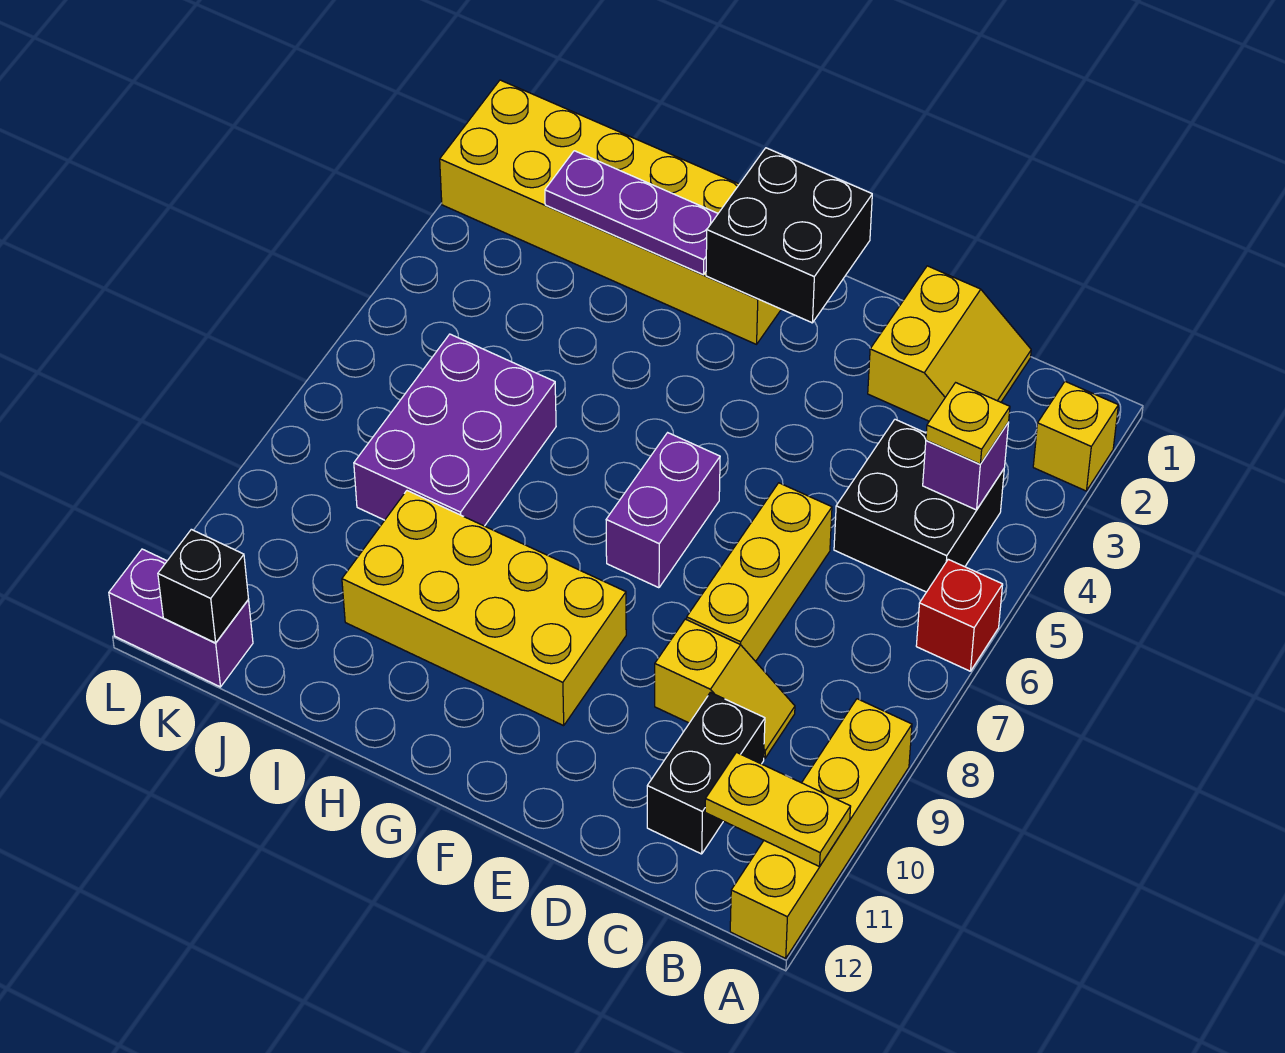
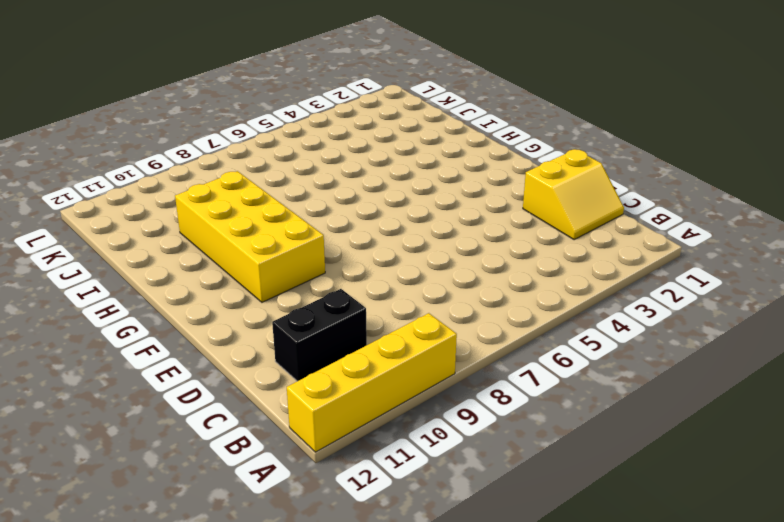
none -> yellow 1x1 brick [1033,382,1118,491]
none -> red 1x1 brick [916,559,1003,671]
none -> black 2x2 brick [834,419,1004,592]

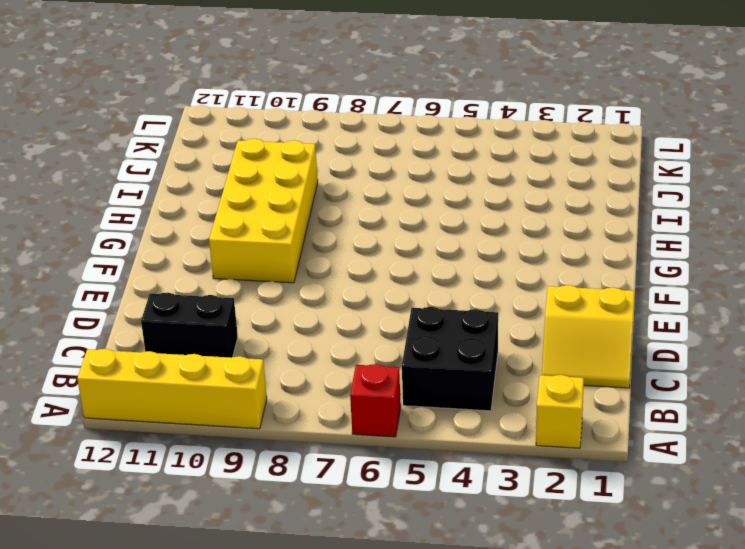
none -> yellow 1x2 slope [655,619,795,758]
none -> yellow 1x3 brick [687,483,832,661]
none -> purple 1x2 brick [606,433,720,588]

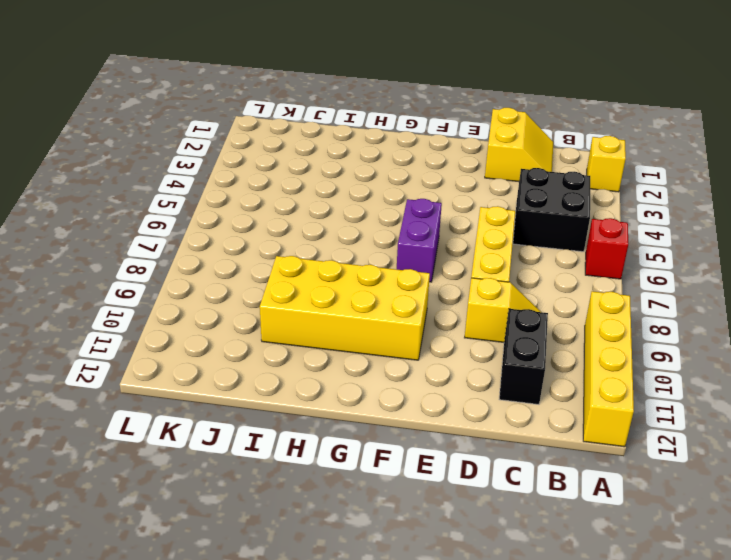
none -> yellow 2x6 brick [440,80,781,344]
none -> purple 2x3 brick [354,334,556,526]
none -> purple 1x2 brick [109,549,253,687]

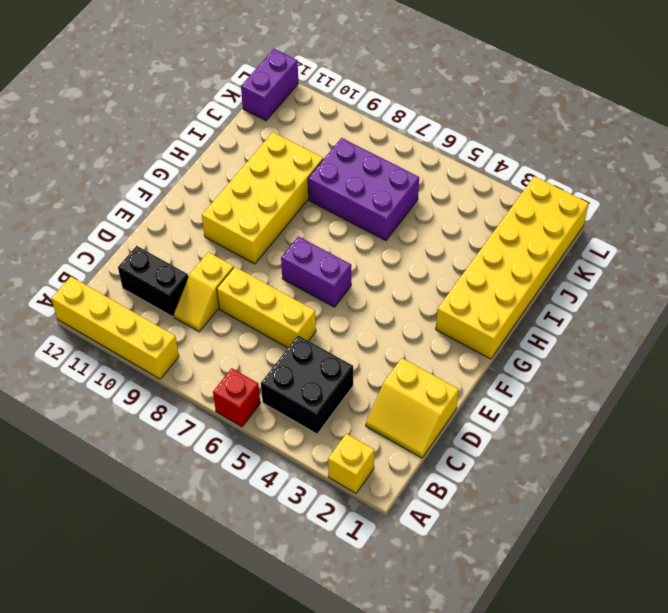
none -> yellow 1x2 plate [705,752,851,867]
none -> purple 1x1 brick [923,422,1009,510]
none -> black 2x2 brick [706,148,872,323]

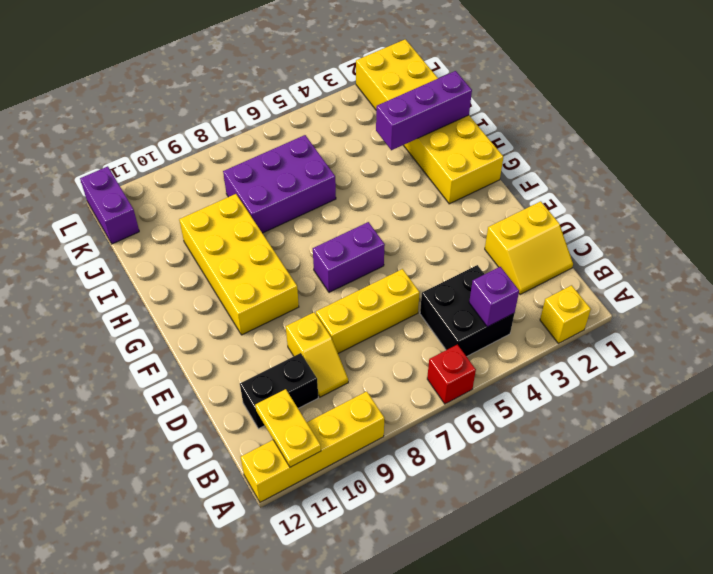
purple 1x3 brick [376,71,472,150] -> purple 1x3 plate [545,151,718,275]
none -> black 2x2 brick [706,148,872,323]
none -> black 1x1 brick [158,529,248,643]
none -> yellow 1x1 plate [926,383,1010,464]

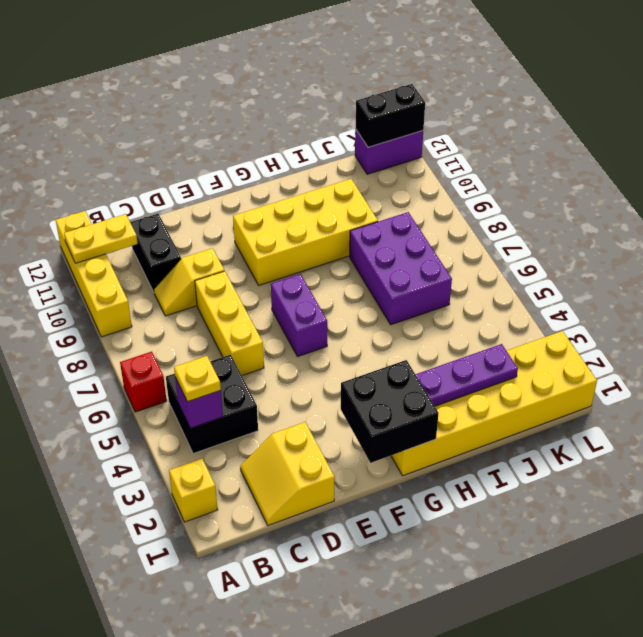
black 1x2 brick [356,84,425,147] -> black 1x1 brick [158,529,248,643]

